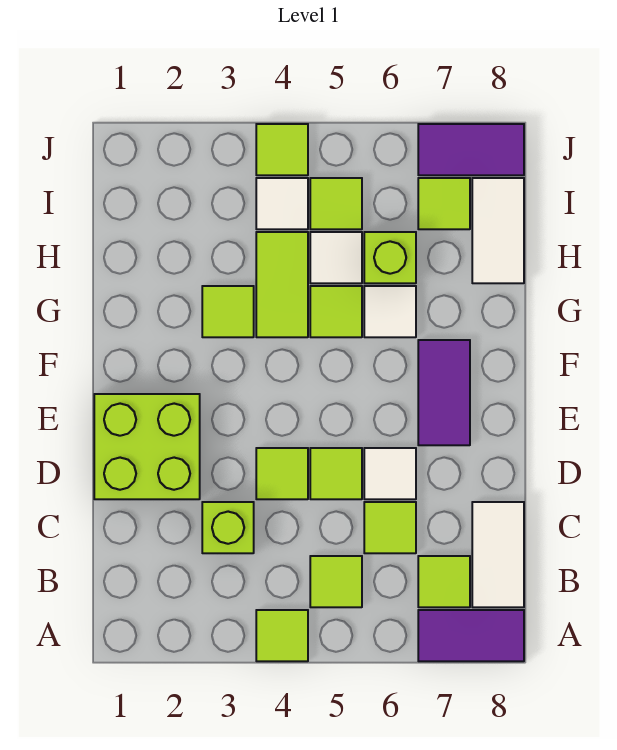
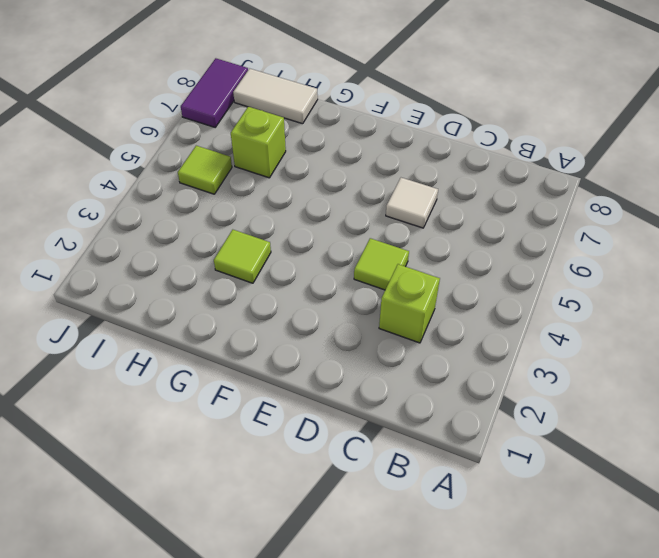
none -> lime 1x1 tile [256,610,308,661]
none -> purple 1x2 tile [418,610,524,661]
none -> lime 1x1 tile [310,556,362,607]

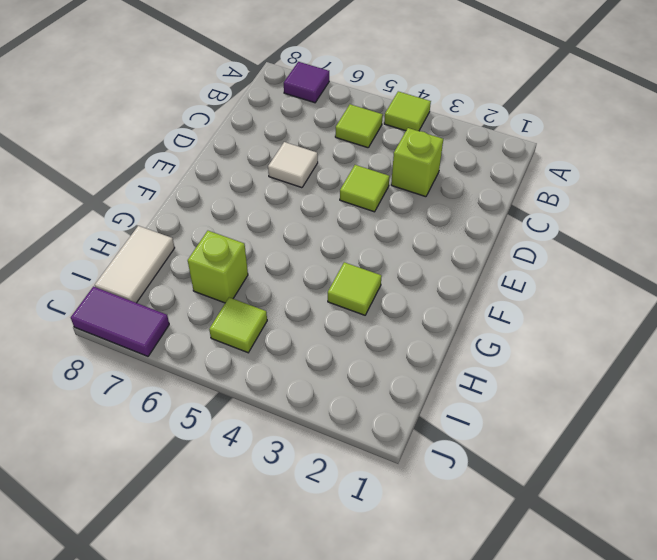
purple 1x1 tile [284,62,329,103] -> purple 1x2 tile [418,610,524,661]
none -> lime 1x1 tile [418,556,470,607]
none -> white 1x2 tile [472,502,524,607]
none -> lime 1x1 tile [364,502,416,553]

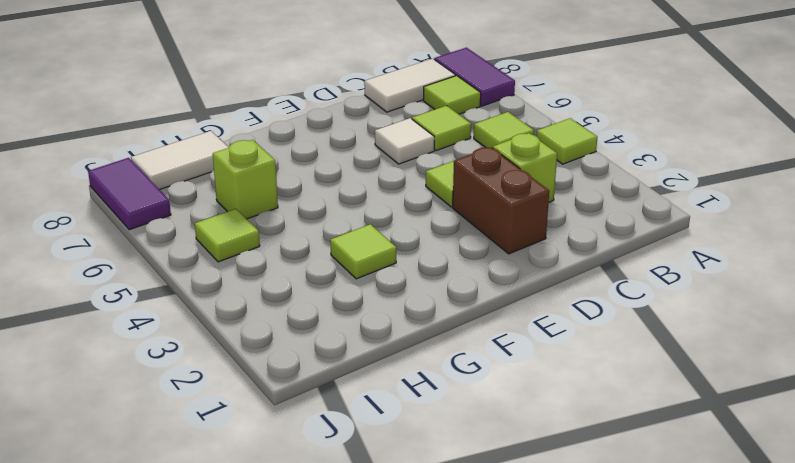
brown 1x2 brick [453,147,549,254] -> lime 2x2 brick [94,394,200,499]
none -> lime 1x1 tile [310,448,362,499]
none -> purple 1x2 tile [418,340,470,445]
none -> lime 1x2 tile [256,232,308,337]

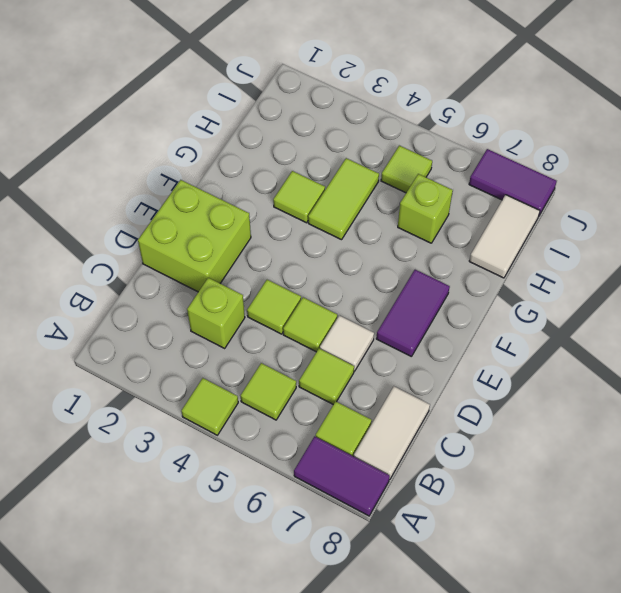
none -> lime 1x1 tile [310,286,362,337]
none -> white 1x1 tile [364,286,416,337]
none -> white 1x1 tile [310,232,362,283]

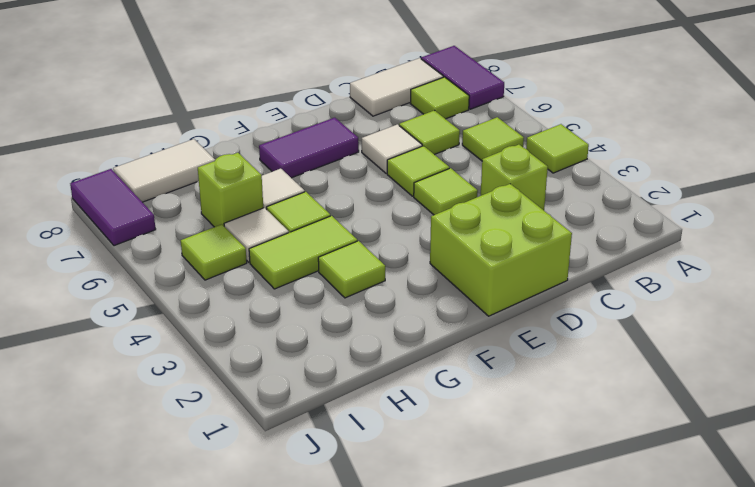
none -> white 1x1 tile [256,178,308,229]
none -> lime 1x1 tile [418,178,470,229]
none -> lime 1x1 tile [256,124,308,175]

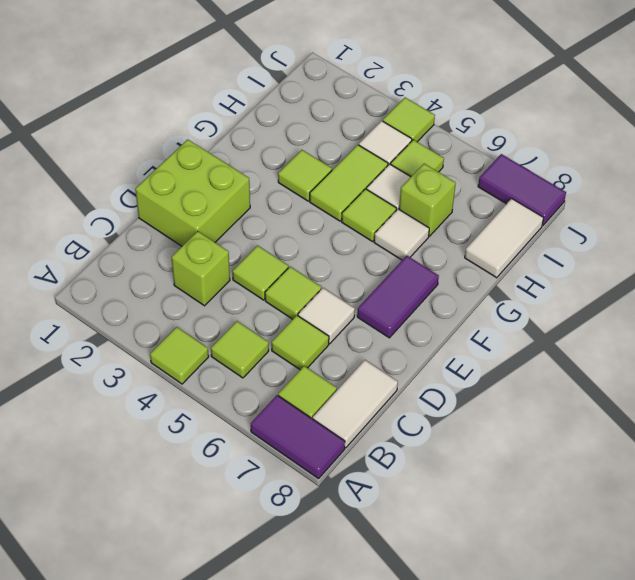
none -> lime 1x1 tile [418,178,470,229]

